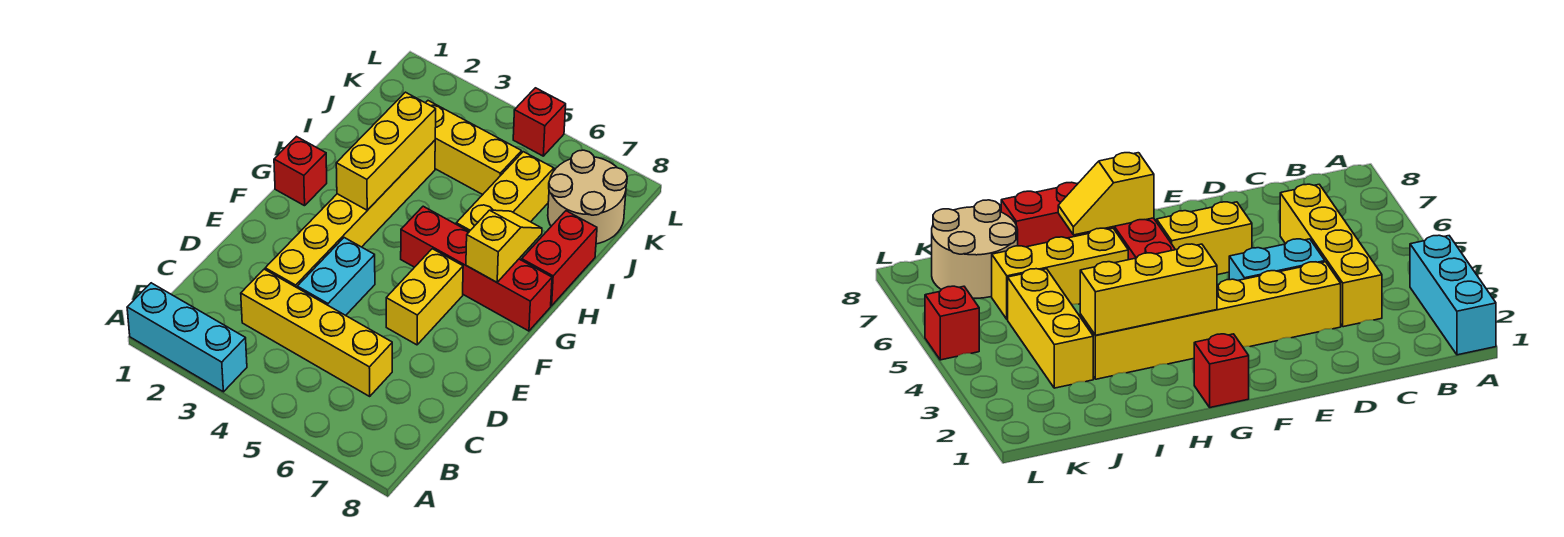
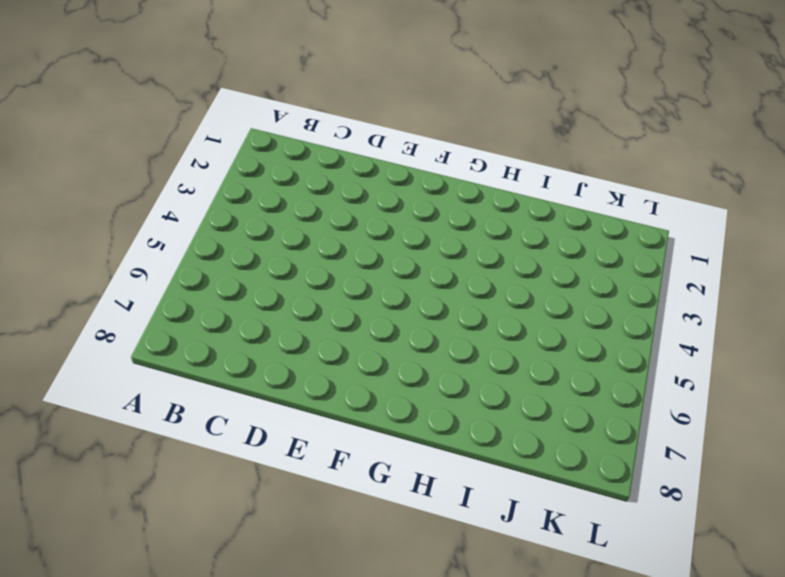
none -> cyan 1x3 brick [127,283,247,392]
none -> yellow 1x4 brick [241,269,392,396]
none -> yellow 1x6 brick [265,140,435,288]

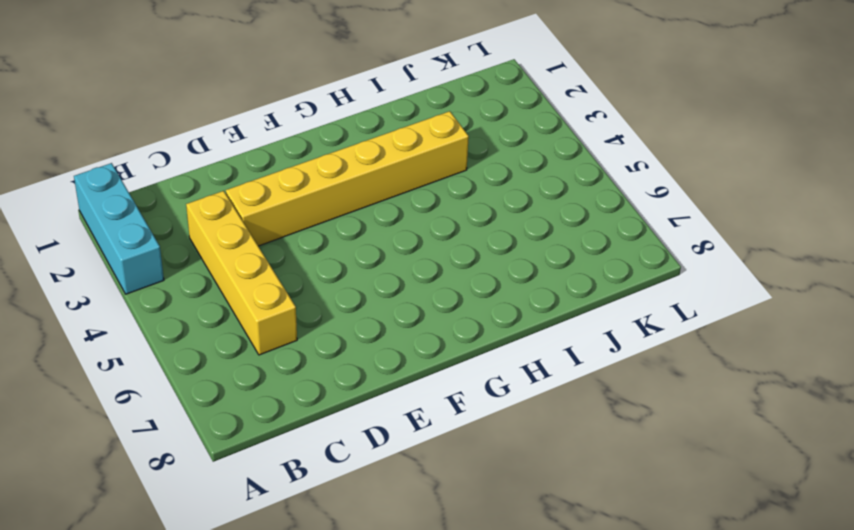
none -> cyan 1x2 brick [297,238,375,315]
none -> yellow 1x2 brick [386,249,463,345]
none -> red 1x1 brick [274,137,327,206]

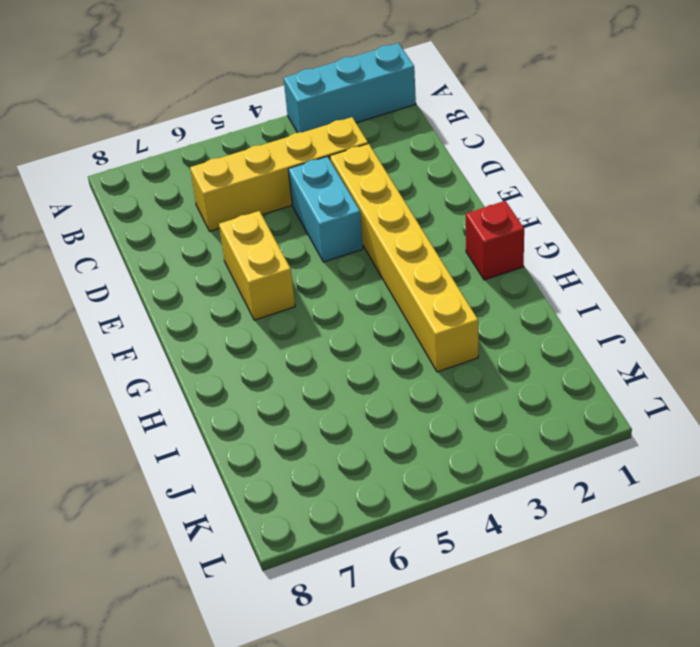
none -> red 1x4 brick [401,206,552,331]
none -> yellow 1x3 brick [456,152,554,231]
none -> red 1x2 brick [522,211,597,306]

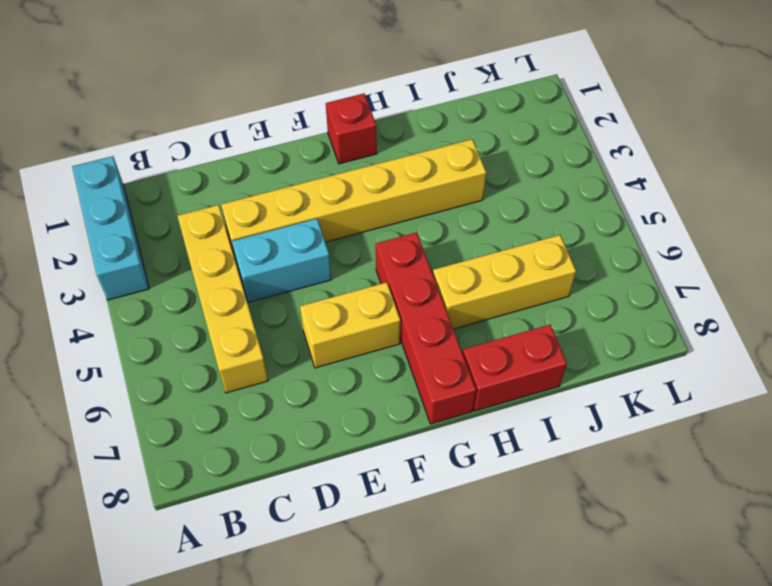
none -> yellow 1x3 brick [426,101,522,195]
none -> tan 2x2 round brick [548,150,627,244]
none -> red 1x1 brick [513,88,566,156]

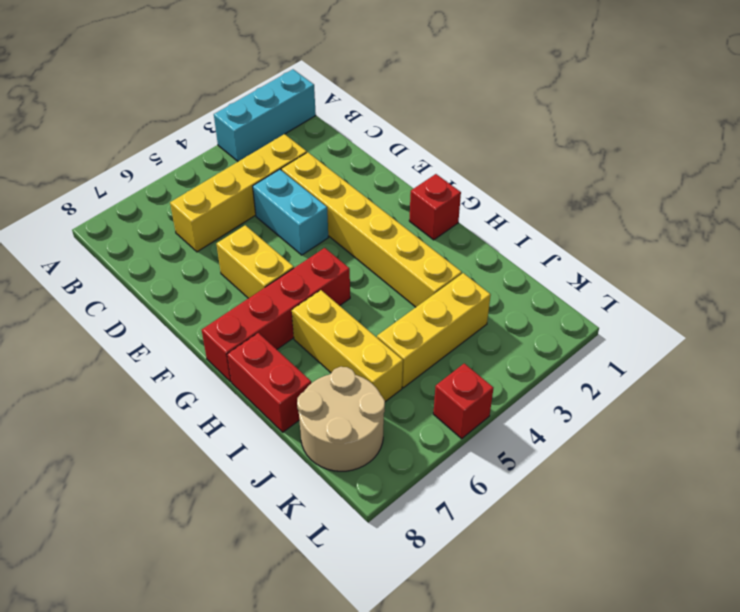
none -> yellow 1x3 brick [336,92,436,210]
none -> yellow 1x2 slope [466,210,542,282]

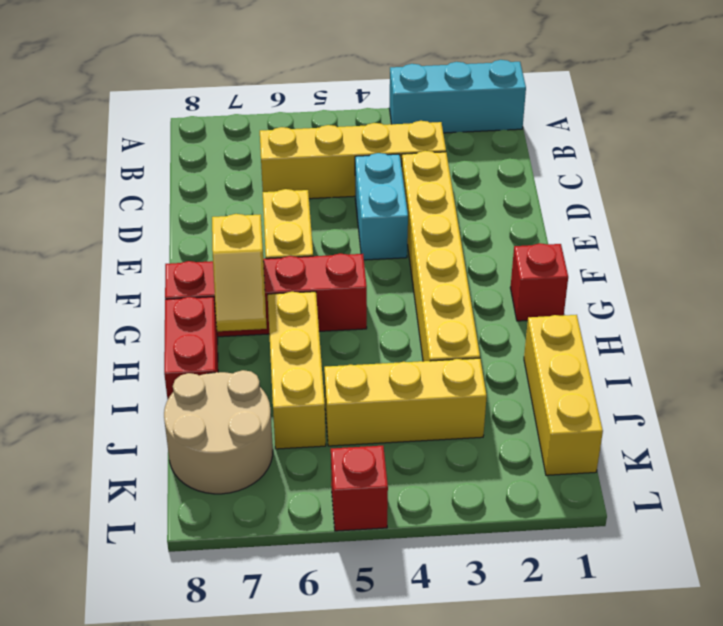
yellow 1x3 brick [524,315,603,475] -> yellow 1x3 brick moved to [336,92,436,210]

